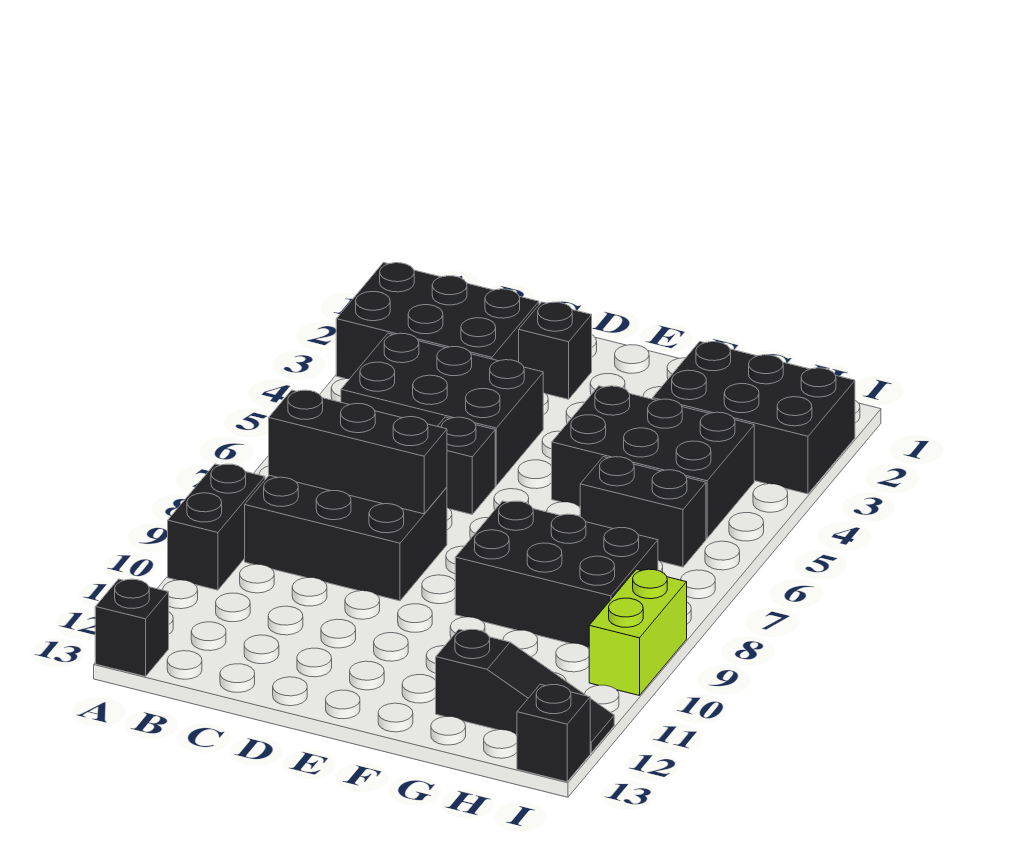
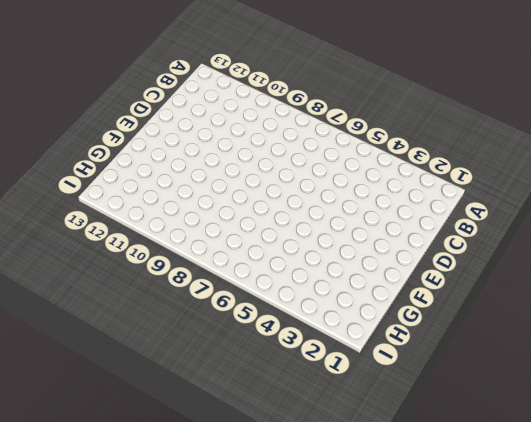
none -> black 2x3 brick [336,263,539,379]
none -> black 1x2 brick [168,464,265,590]
none -> black 1x1 brick [95,579,169,677]

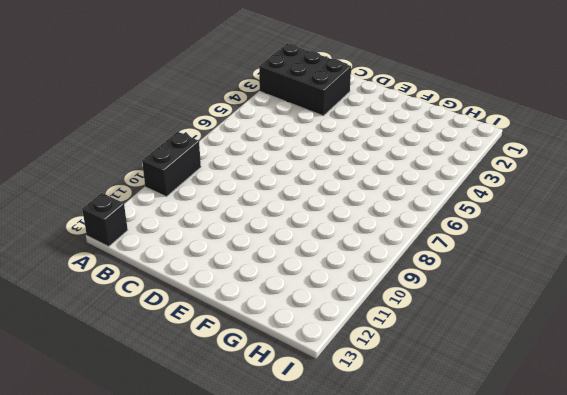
none -> black 2x3 brick [341,333,543,486]
none -> black 2x3 brick [245,475,447,601]
none -> black 1x1 brick [519,302,592,399]

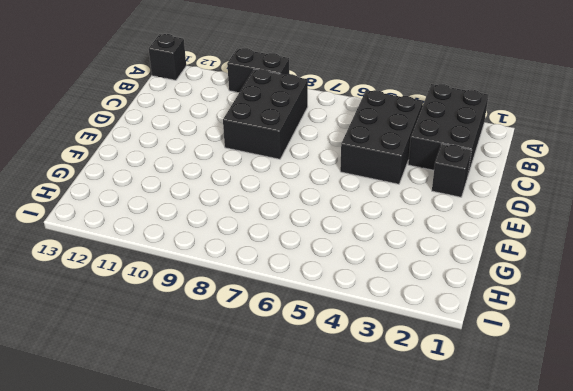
none -> black 1x1 brick [438,417,495,514]
none -> black 2x3 brick [552,386,754,538]
none -> black 2x3 brick [455,501,658,648]

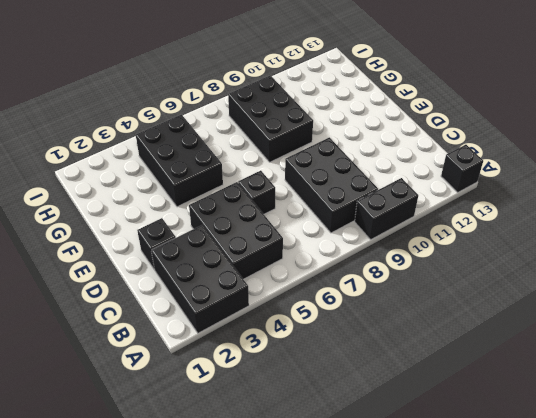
none -> black 2x3 brick [653,342,855,494]
none -> black 1x2 brick [580,457,706,567]
none -> black 1x3 slope [436,629,614,753]

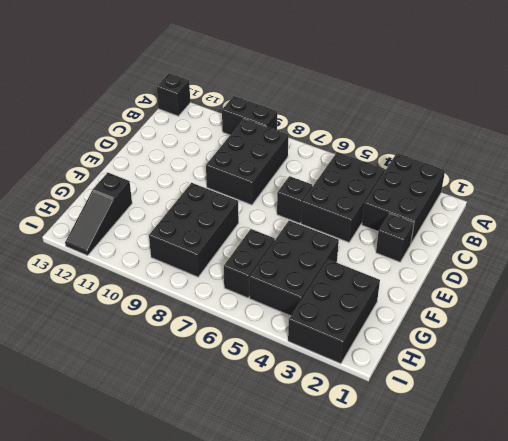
none -> lime 1x2 brick [589,569,687,696]
none -> black 1x1 brick [517,684,590,782]
none -> black 1x3 brick [269,390,447,514]

